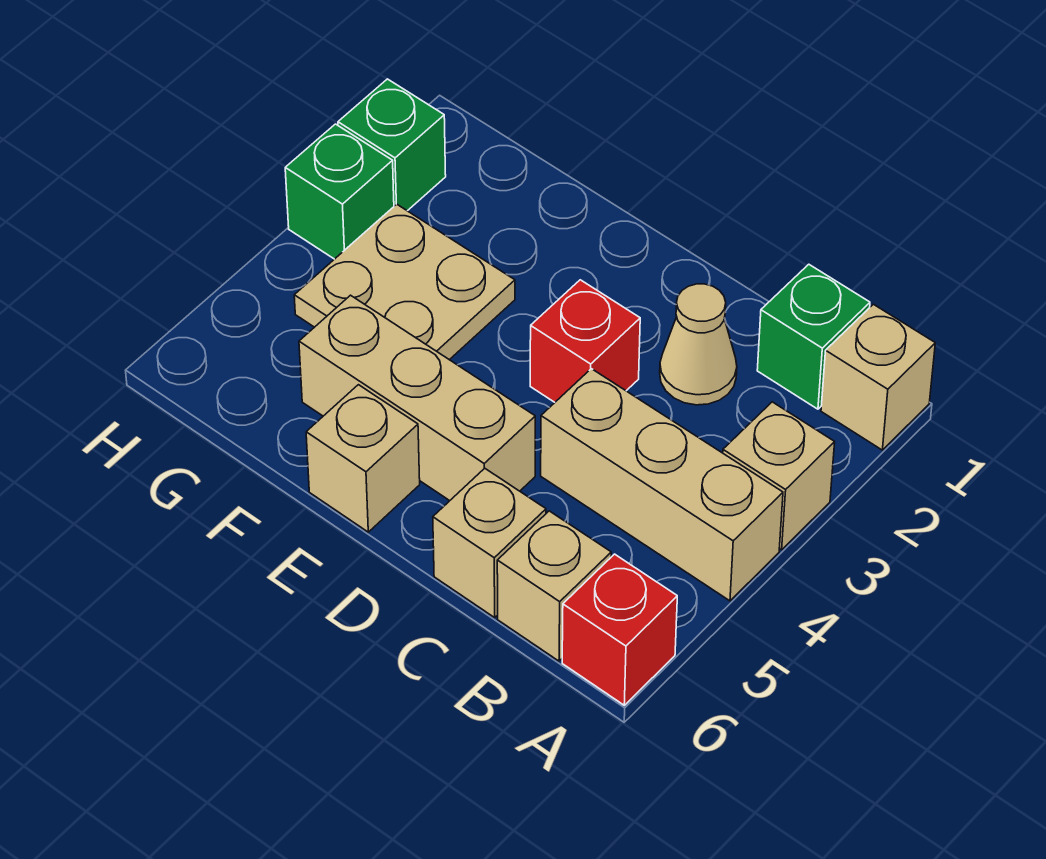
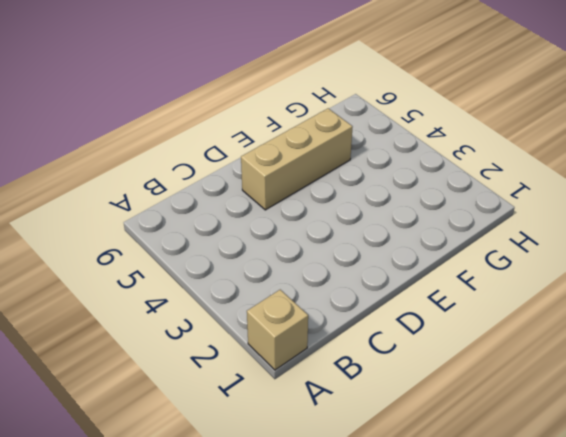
none -> tan 1x1 brick [723,402,835,550]
none -> tan 1x3 brick [541,369,783,601]
none -> red 1x1 brick [562,554,677,705]

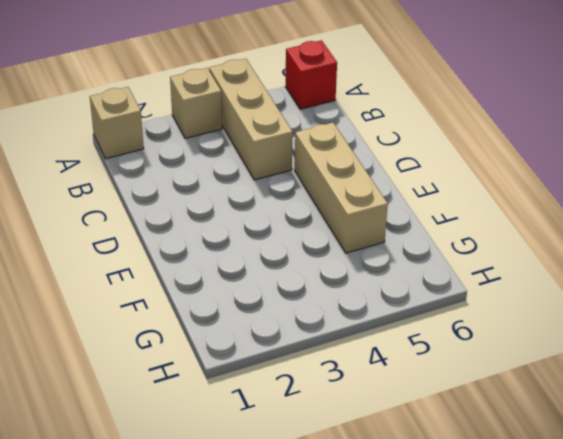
none -> green 1x1 brick [757,264,870,409]
none -> tan 1x1 brick [497,511,611,661]
none -> tan 1x1 cone [660,284,737,405]

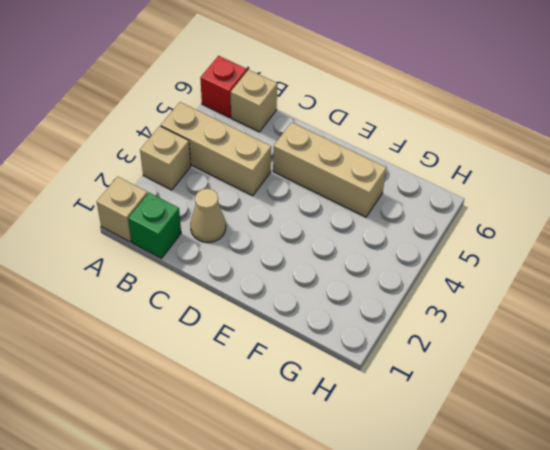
none -> tan 1x1 brick [433,468,546,617]
none -> red 1x1 brick [530,280,640,402]
none -> tan 1x1 brick [306,385,420,532]

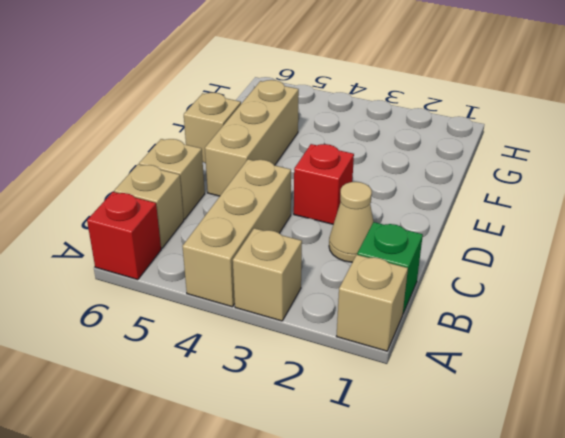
none -> tan 2x2 plate [294,204,515,360]
none -> green 1x1 brick [338,79,446,211]
none -> green 1x1 brick [285,124,394,259]

